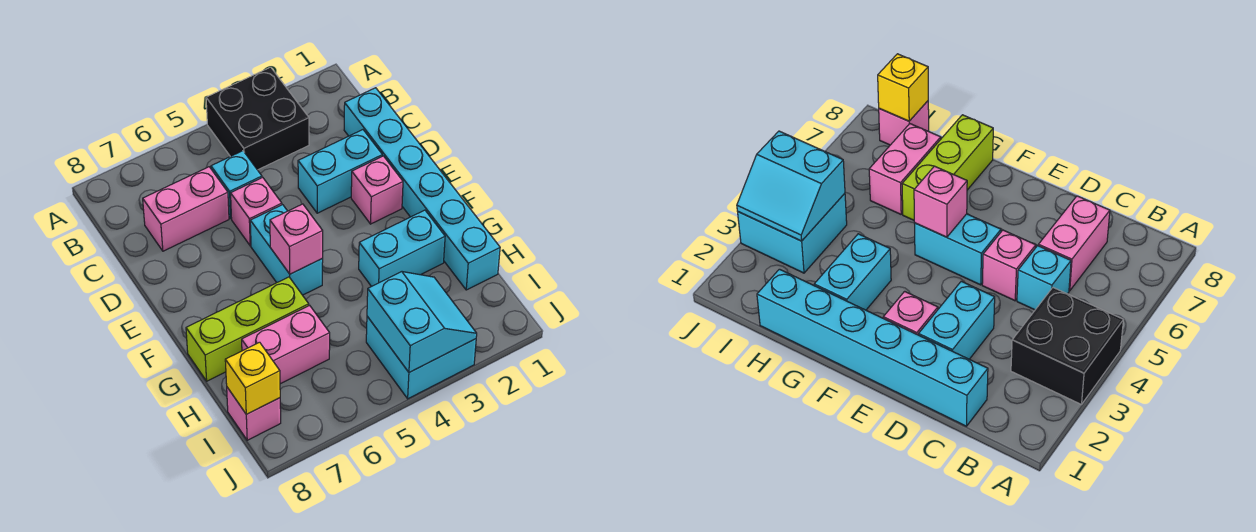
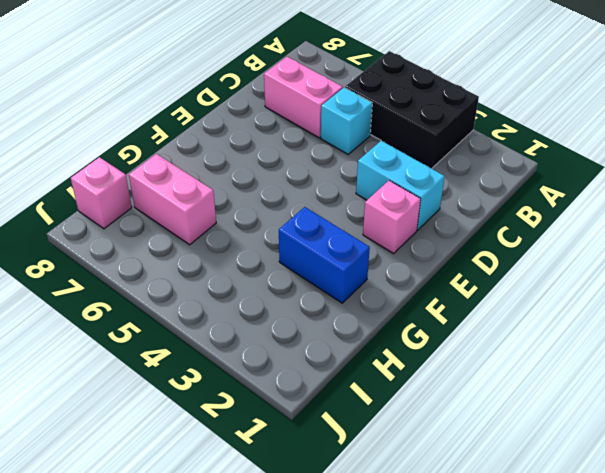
black 2x3 brick [345,51,479,168] -> black 2x2 brick [206,67,309,170]
blue 1x2 brick [279,207,370,303] -> cyan 1x2 brick [359,210,445,287]
none -> cyan 1x6 brick [344,88,500,290]
none -> pink 1x1 brick [231,177,282,246]
none -> cyan 1x2 brick [250,205,323,295]

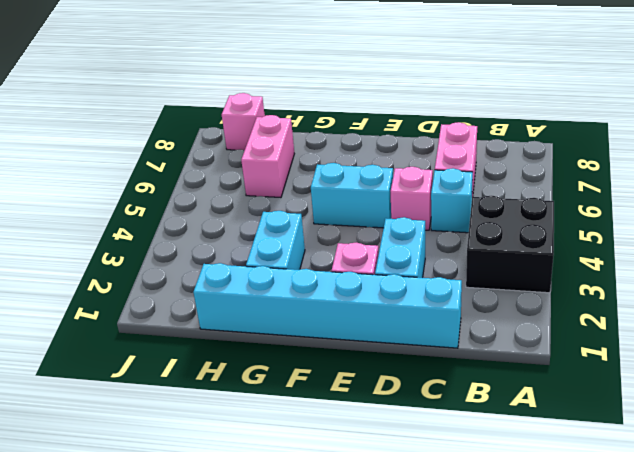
none -> lime 1x3 brick [186,277,309,381]
none -> cyan 2x2 brick [366,316,476,399]
none -> pink 1x1 brick [270,204,323,274]

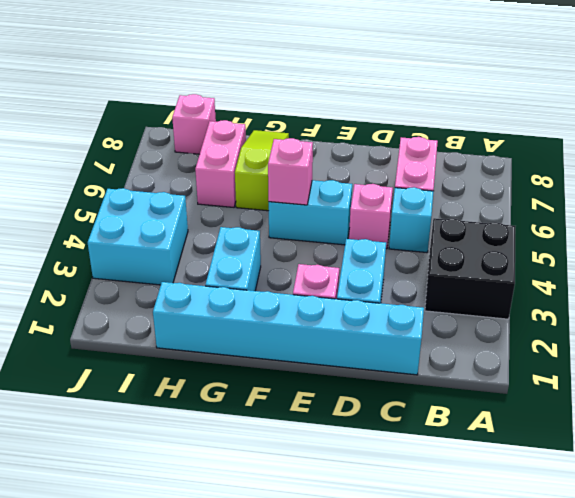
lime 1x3 slope [235,130,289,211] -> lime 1x3 brick [186,277,309,381]
none -> cyan 2x2 slope [367,272,477,372]
none -> yellow 1x1 brick [225,342,280,414]

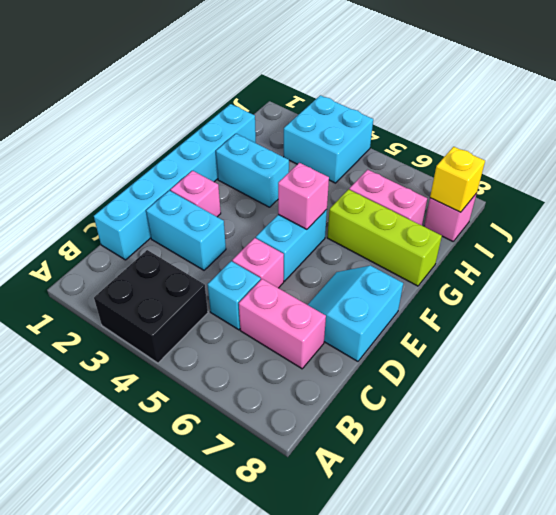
cyan 2x2 slope [308,266,403,361] -> cyan 2x2 slope moved to [367,272,477,372]

